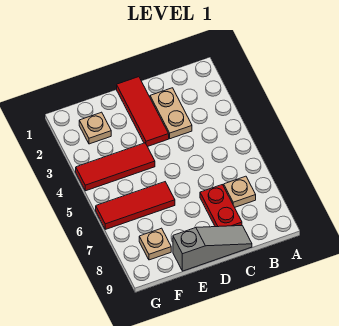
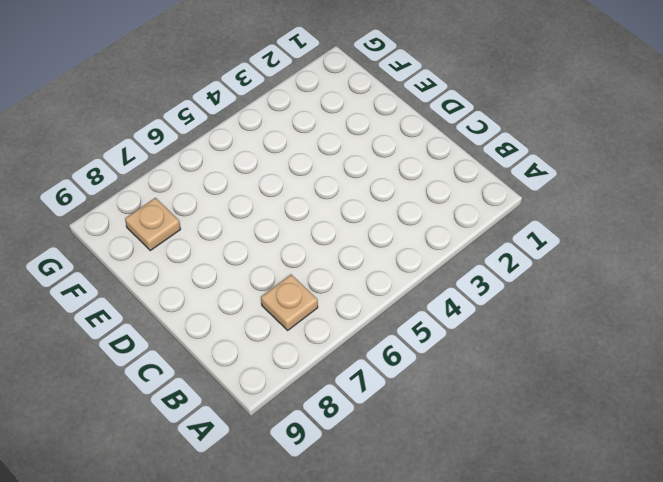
none -> tan 1x2 plate [150,88,192,139]
none -> red 1x2 plate [200,185,242,227]

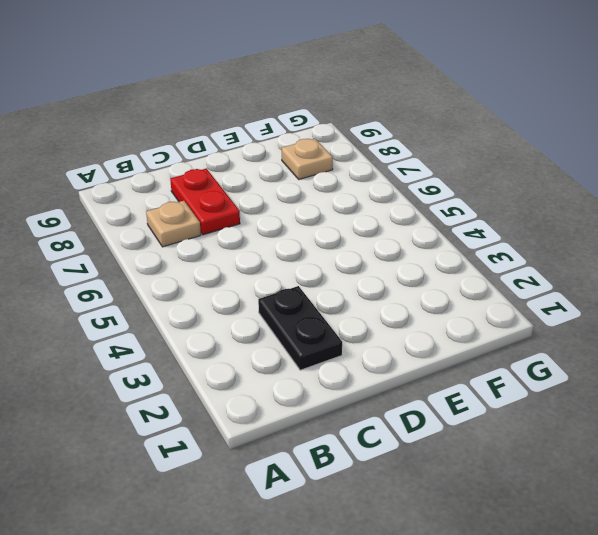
black 1x2 plate [258,286,342,370] -> tan 1x2 plate [150,88,192,139]
none -> grey 1x3 slope [173,226,252,271]
none -> red 1x3 tile [117,77,169,147]

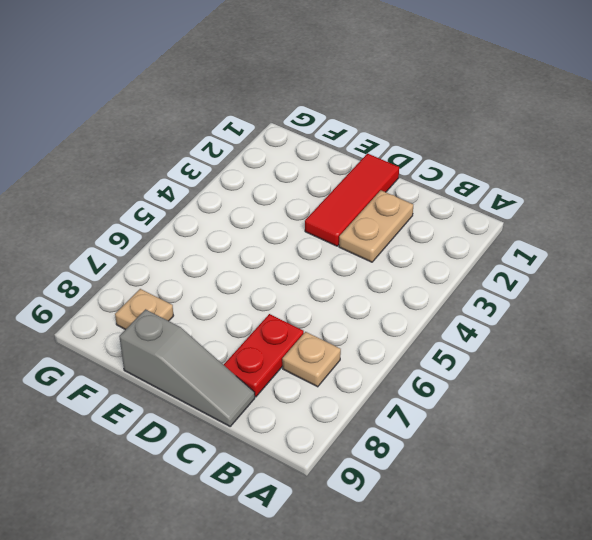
none -> red 1x3 tile [76,143,155,191]
none -> red 1x3 tile [96,182,175,229]

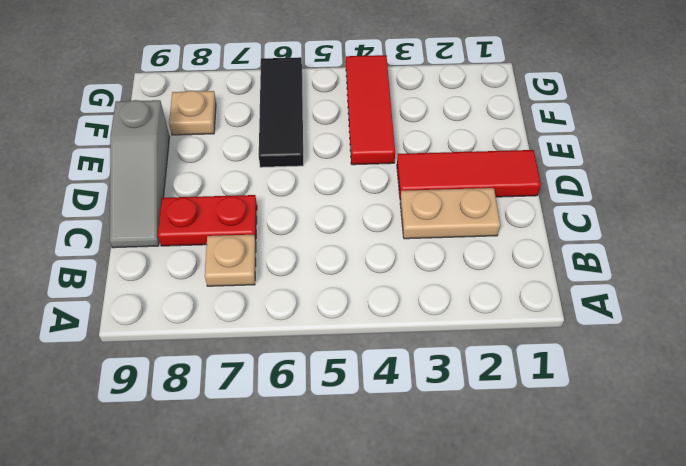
black 1x3 tile [259,57,303,167] -> red 1x3 tile [96,182,175,229]
none -> tan 1x1 plate [79,112,111,144]

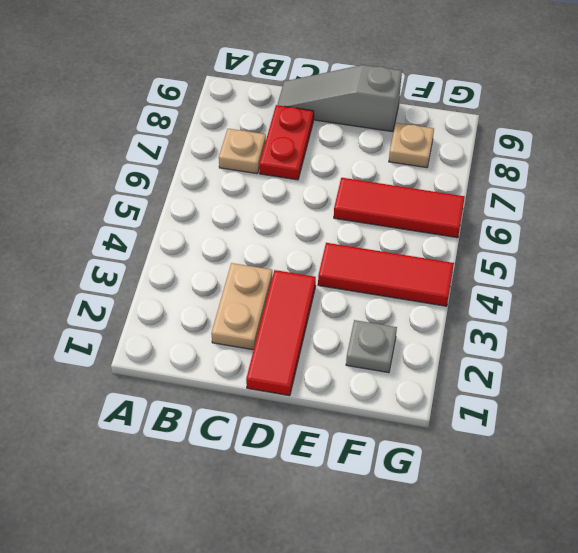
grey 1x1 plate [346,320,397,373] -> tan 1x1 plate [79,112,111,144]

